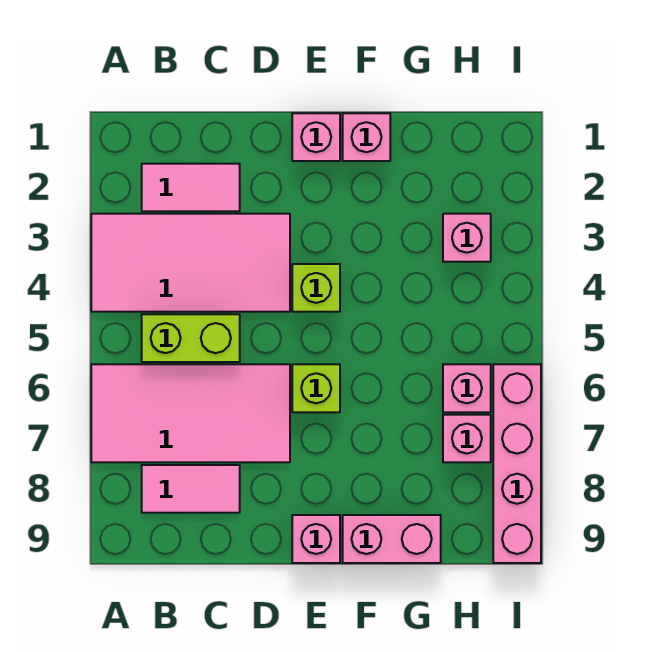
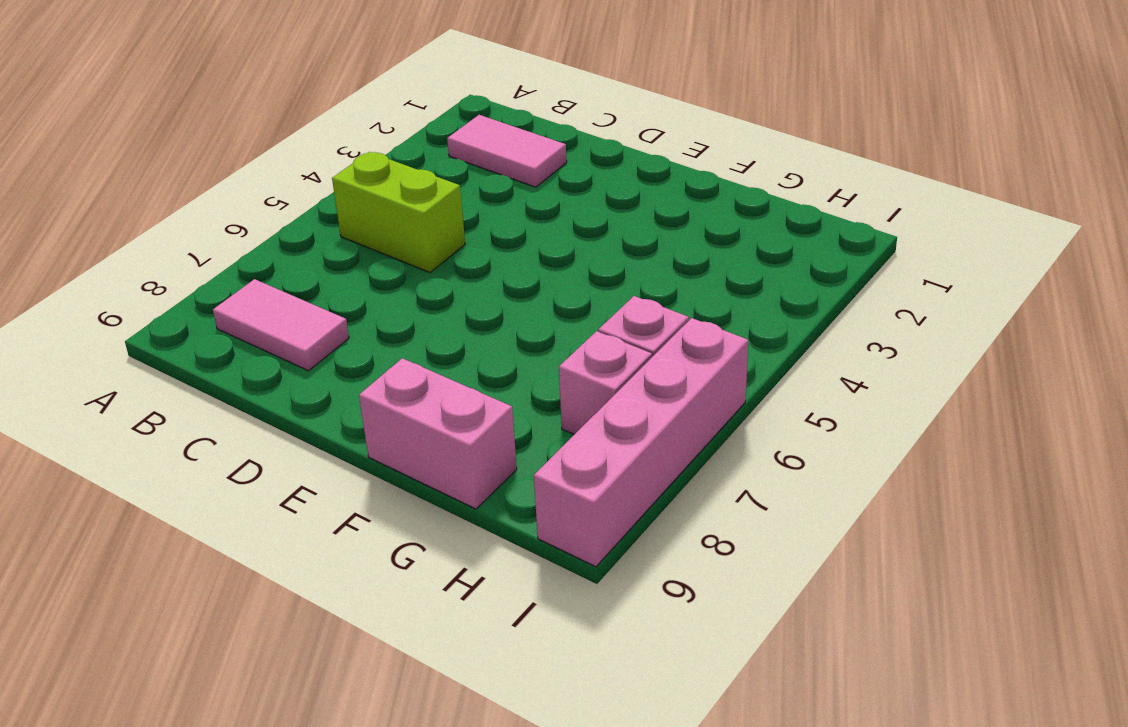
none -> pink 2x4 tile [91,214,290,312]
none -> pink 2x4 tile [91,364,290,462]
none -> pink 1x1 brick [292,113,340,161]

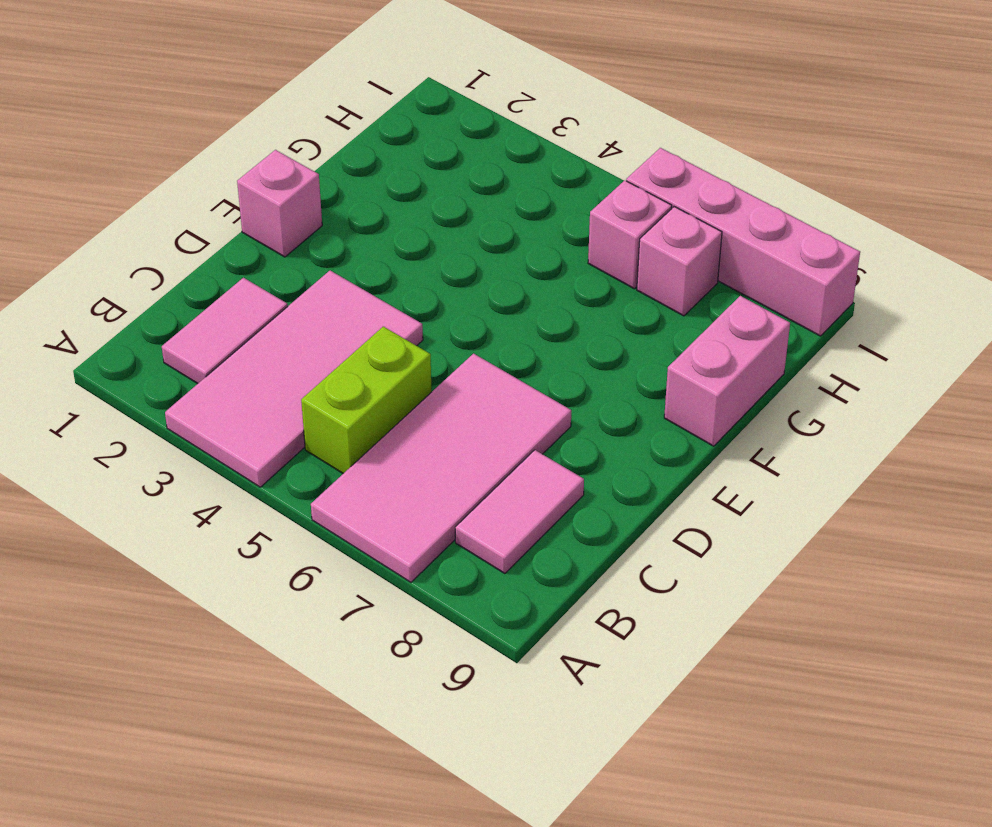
none -> lime 1x1 brick [292,264,340,312]
none -> lime 1x1 brick [292,364,340,412]
none -> pink 1x1 brick [292,515,340,563]

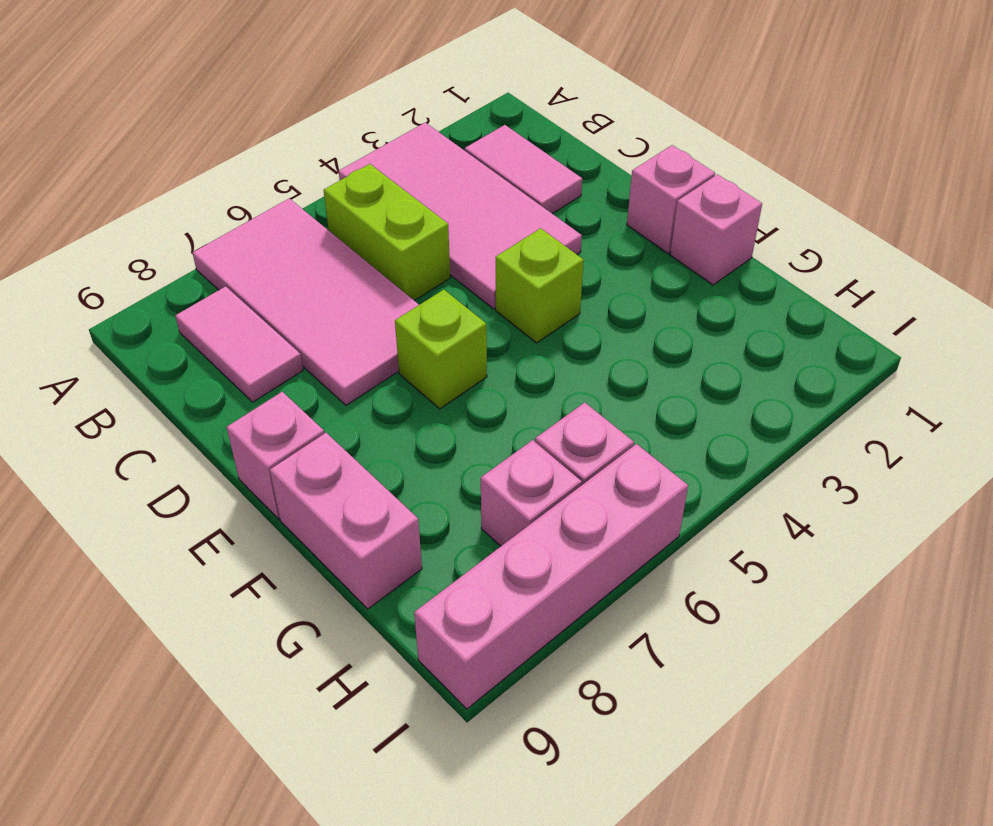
none -> pink 1x1 brick [443,214,491,262]

